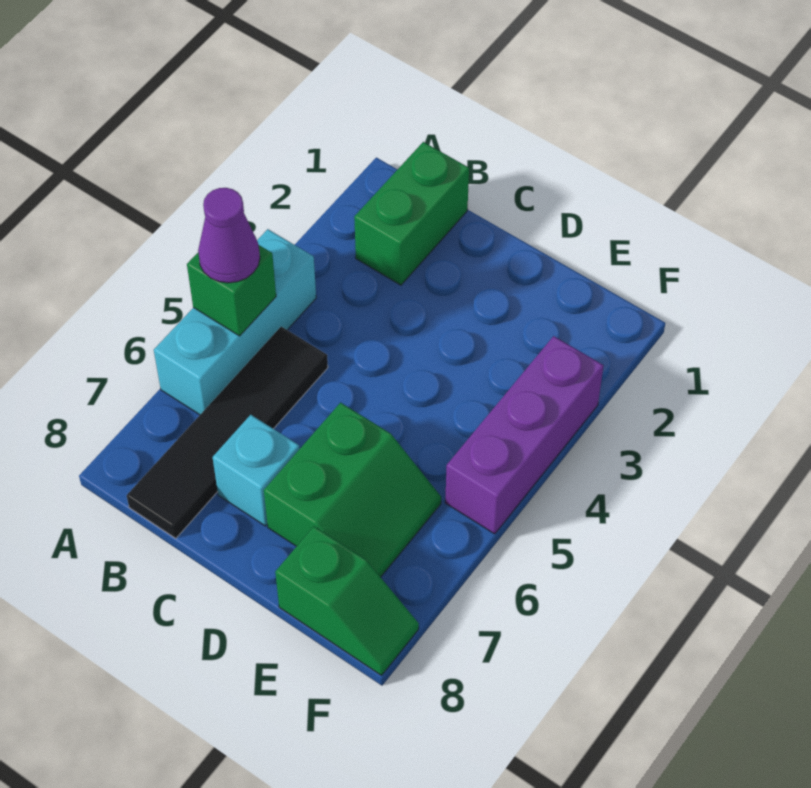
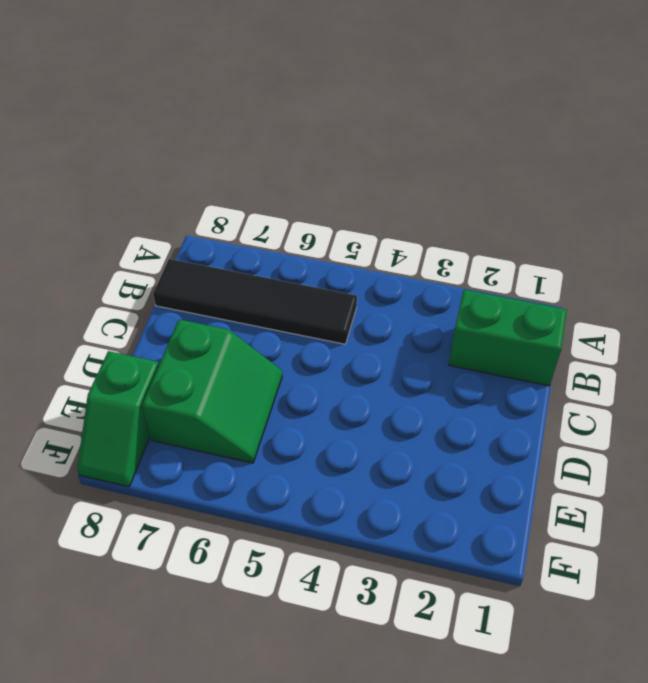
green 2x2 slope [142,320,282,463] -> green 2x2 slope turned to [264,403,441,577]
none -> cyan 1x3 brick [154,229,316,415]
none -> cyan 1x1 brick [213,415,299,526]

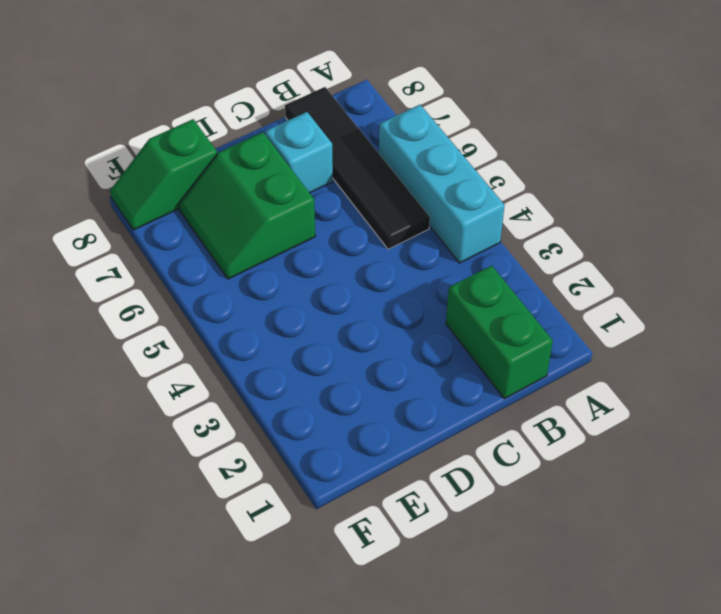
none -> purple 1x3 brick [445,336,603,534]
none -> green 1x1 brick [187,245,276,336]

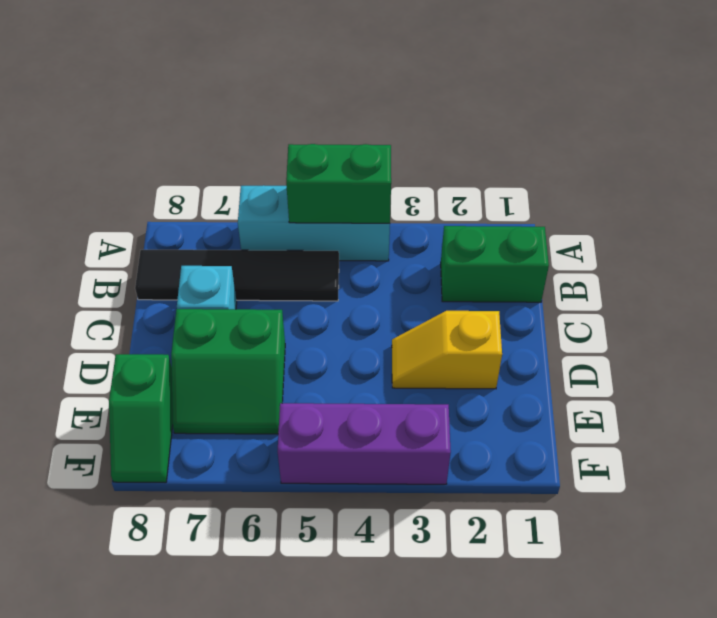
green 1x2 brick [286,144,391,223] -> green 1x1 brick [187,245,276,336]
yellow 1x2 slope [392,311,502,389] -> none
none -> purple 1x1 cone [198,188,260,283]

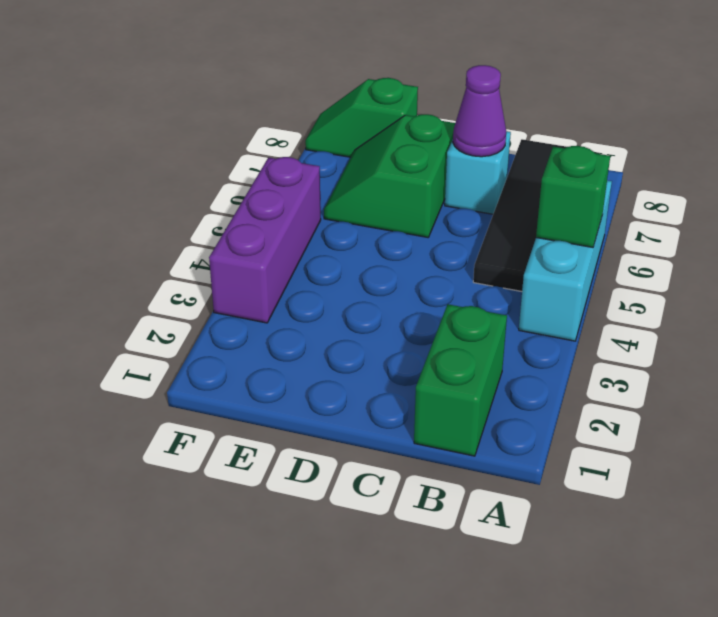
purple 1x1 cone [453,65,506,157] -> purple 1x1 cone moved to [198,188,260,283]

